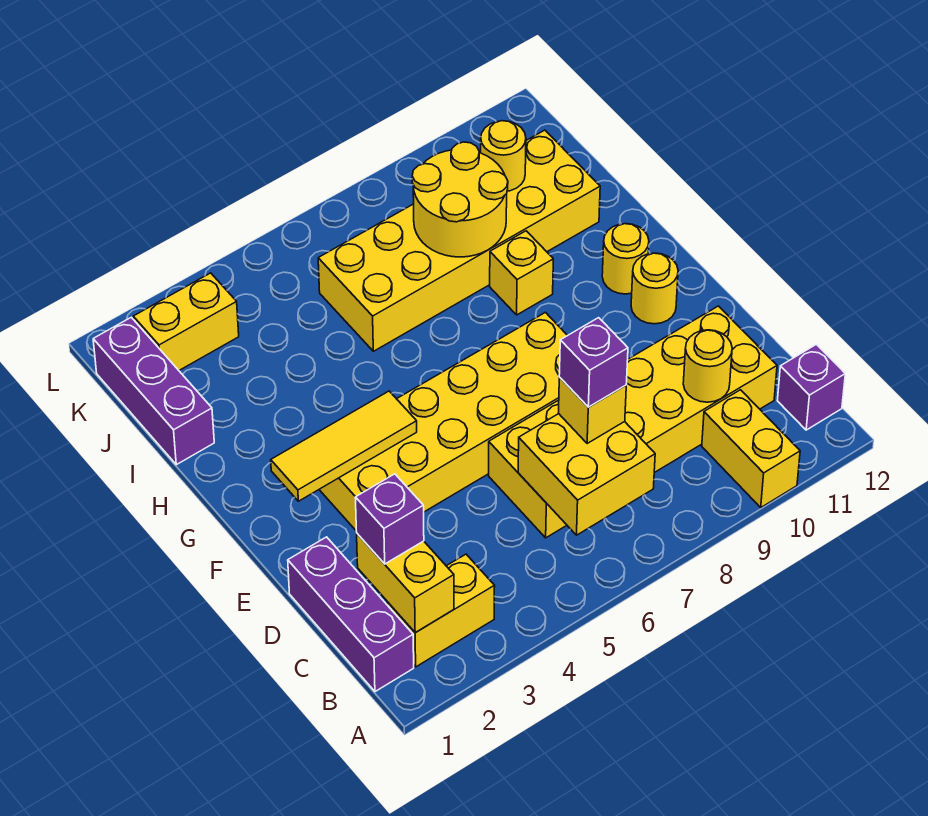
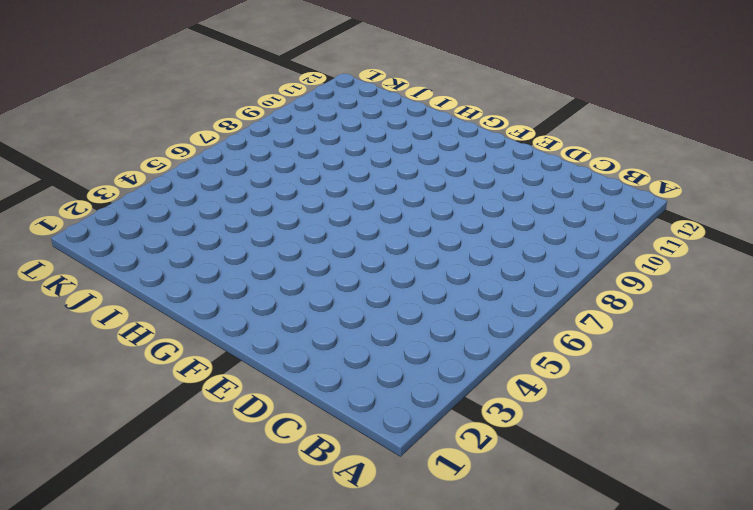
none -> yellow 1x2 brick [702,390,800,507]
none -> purple 1x3 brick [288,537,414,692]
none -> yellow 1x2 brick [387,554,495,667]

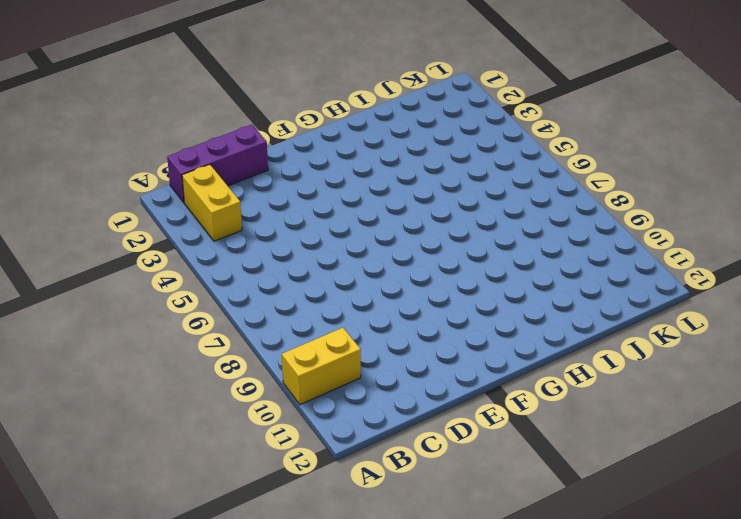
none -> purple 1x1 brick [777,344,845,430]
none -> yellow 2x6 brick [489,306,777,538]
none -> yellow 2x6 brick [319,312,568,530]

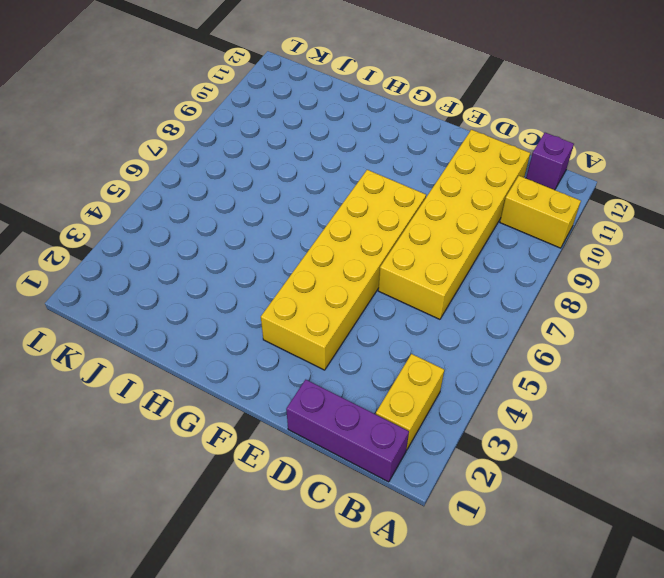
none -> yellow 1x1 round brick [631,253,678,324]
none -> yellow 1x1 round brick [602,224,649,294]
none -> yellow 1x1 brick [490,231,553,315]

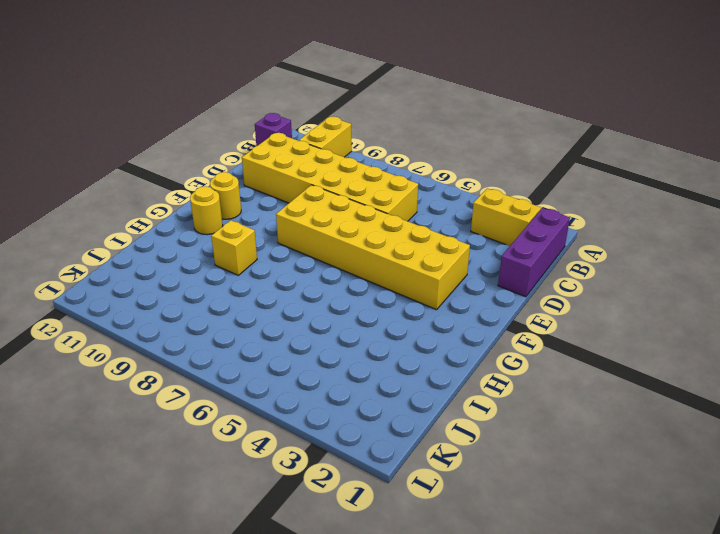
none -> purple 1x3 brick [93,317,214,465]
none -> yellow 2x6 brick [318,130,600,351]
none -> yellow 1x2 brick [133,273,239,370]

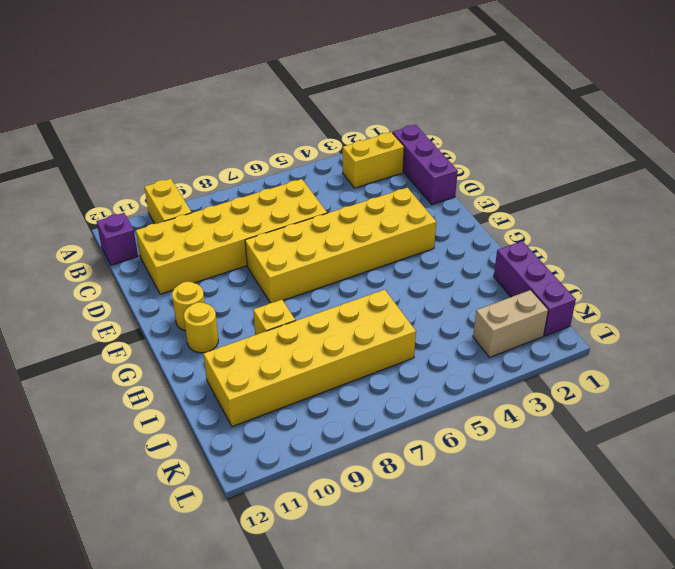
tan 1x2 brick [473,290,548,357] -> yellow 1x2 brick [133,273,239,370]
none -> yellow 1x2 brick [357,534,454,633]
none -> yellow 2x2 brick [518,414,655,535]
none -> yellow 1x1 round brick [683,330,732,402]

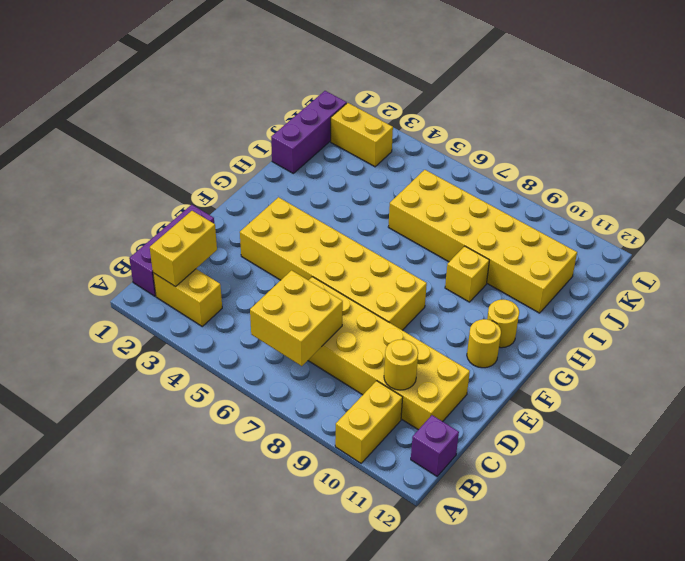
none -> yellow 1x3 tile [271,391,417,501]
none -> yellow 2x2 round brick [412,142,508,257]
none -> yellow 1x1 round brick [481,121,526,191]

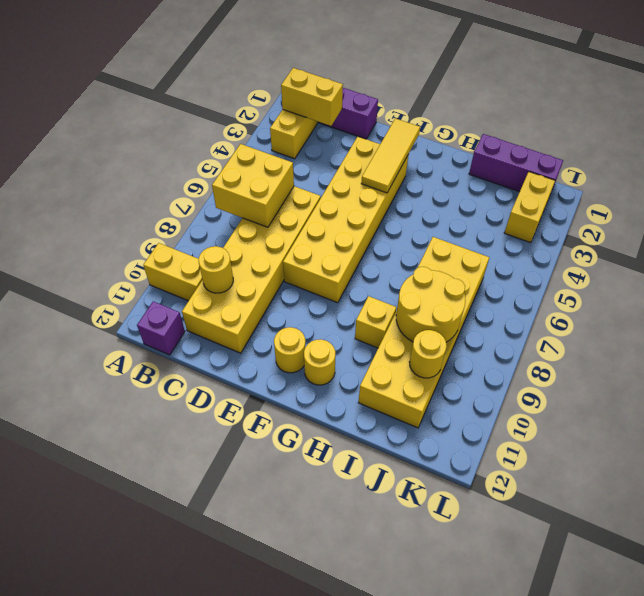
none -> purple 1x1 brick [355,474,424,564]
none -> yellow 1x1 brick [559,377,626,443]
none -> purple 1x1 brick [559,318,628,407]

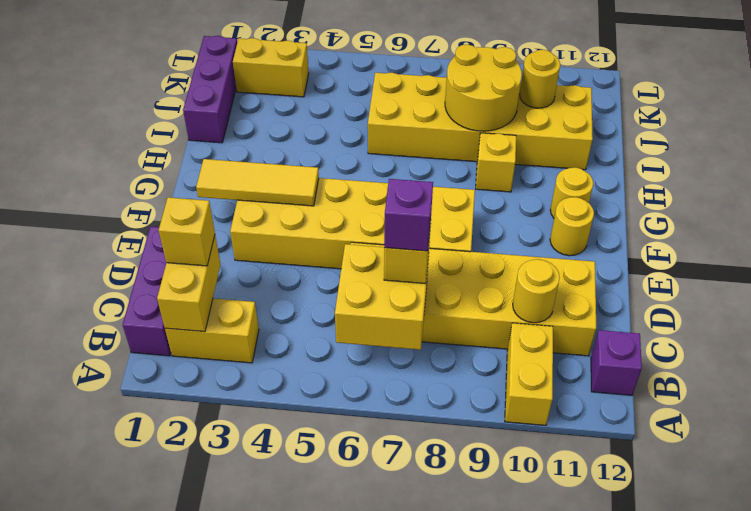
yellow 1x1 brick [159,197,215,266] -> purple 1x1 brick [355,474,424,564]

